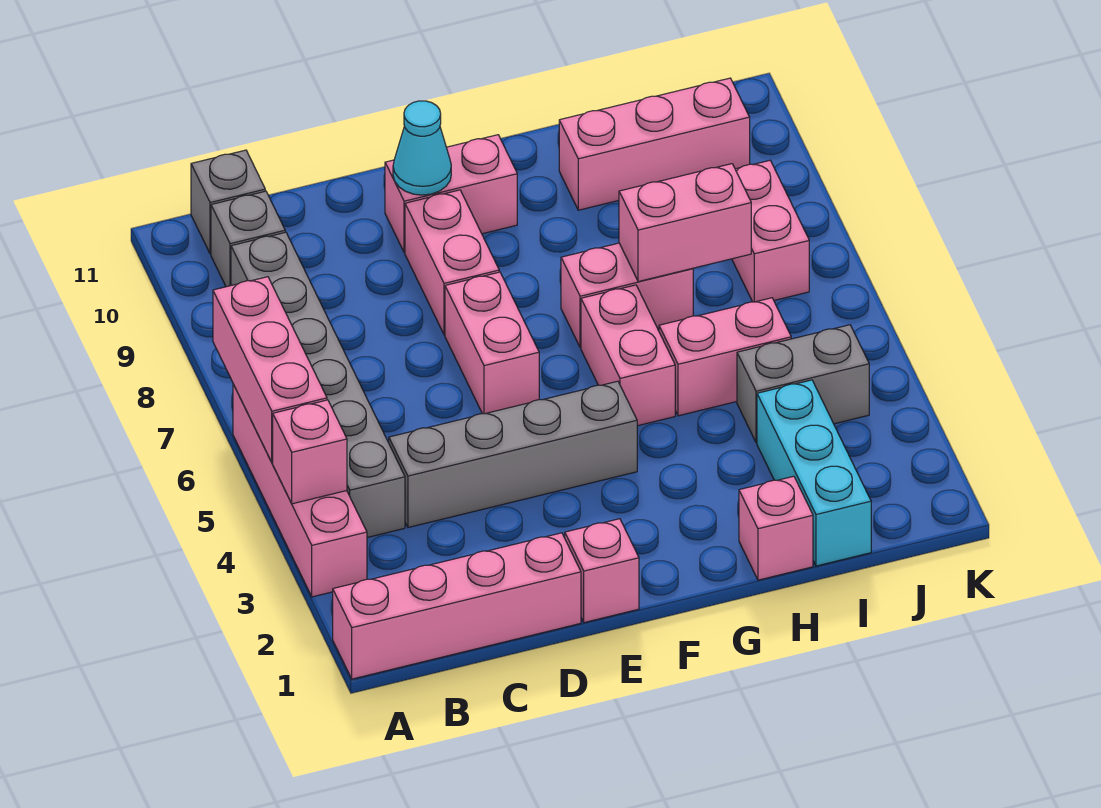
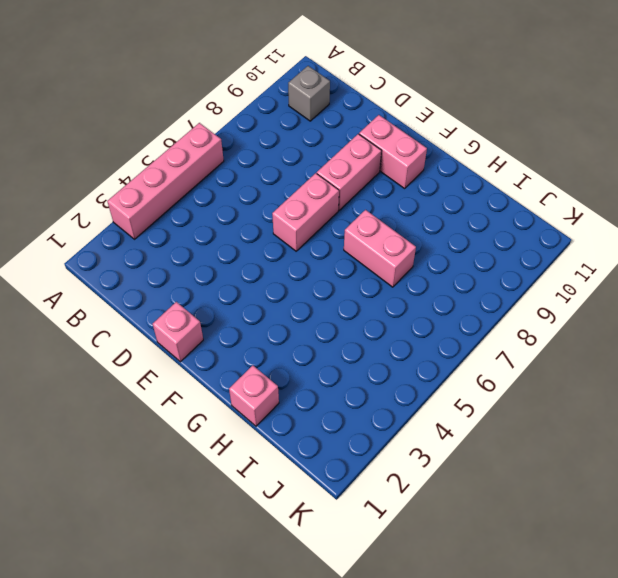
none -> pink 1x4 brick [333,533,581,679]
none -> grey 1x6 brick [231,232,405,537]
none -> grey 1x1 brick [191,150,265,254]

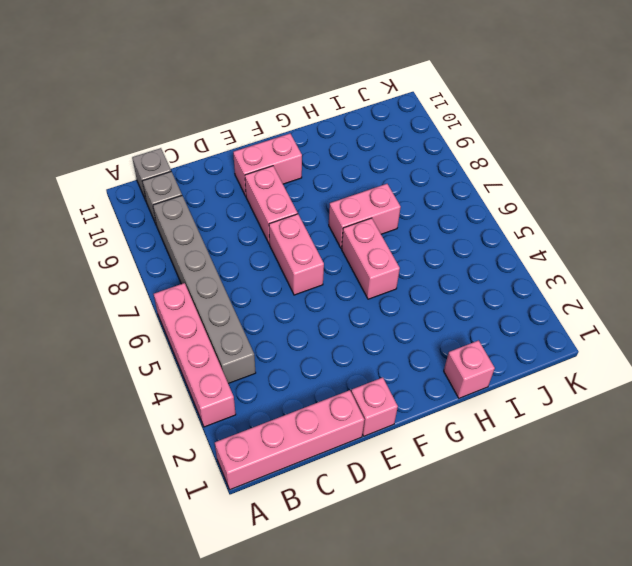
none -> grey 1x4 brick [389,381,637,527]
none -> pink 1x2 brick [659,298,791,416]
none -> pink 1x3 brick [559,78,750,210]

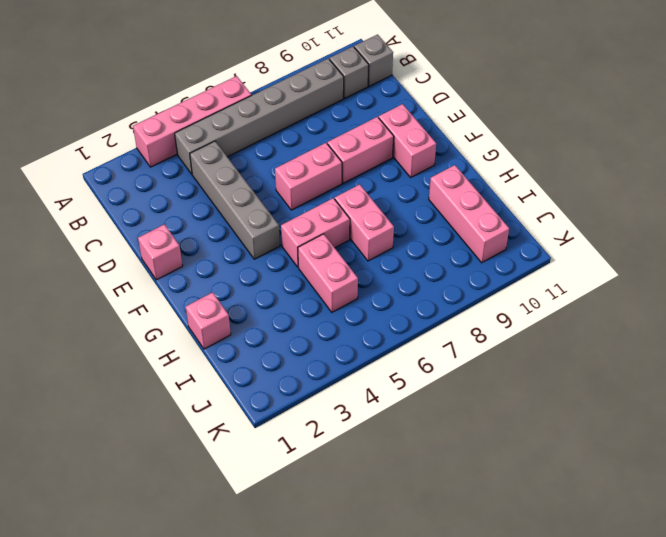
none -> pink 1x4 brick [333,533,581,679]
none -> cyan 1x3 brick [757,380,871,566]
none -> grey 1x2 brick [737,325,869,443]

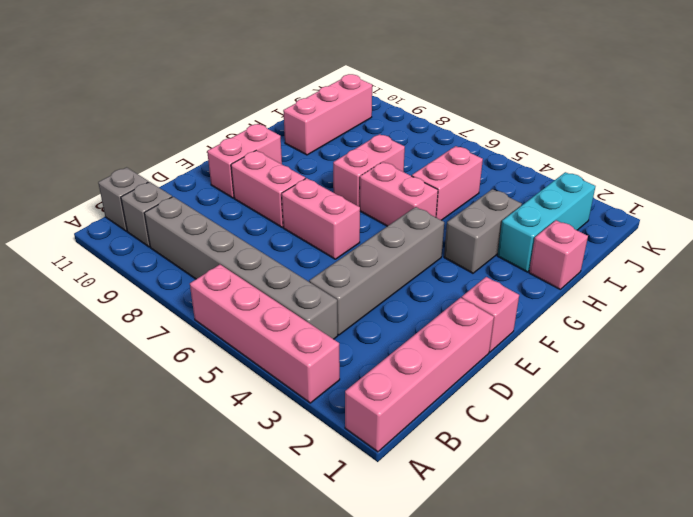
grey 1x2 brick [444,189,522,273] -> grey 1x2 brick moved to [737,325,869,443]
cyan 1x3 brick [497,172,596,272] -> cyan 1x3 brick turned to [757,380,871,566]
none -> pink 1x2 brick [732,160,809,302]
none -> pink 1x1 brick [273,400,347,504]
none -> pink 1x3 brick [213,277,327,463]

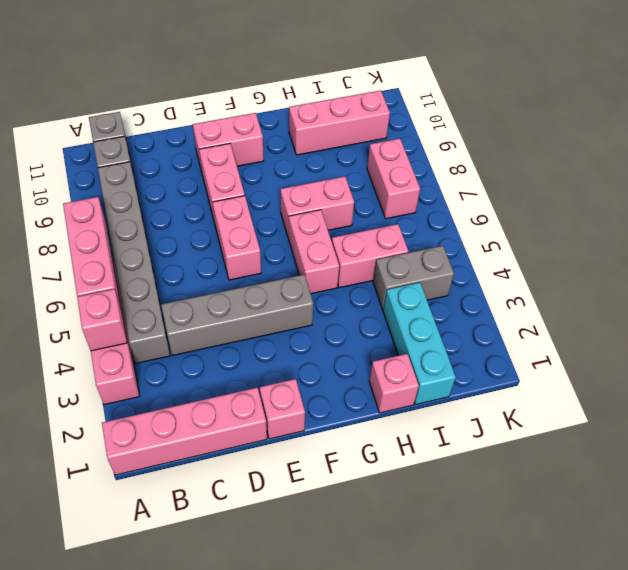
none -> cyan 1x1 cone [393,101,451,195]
none -> pink 1x2 brick [619,164,751,282]

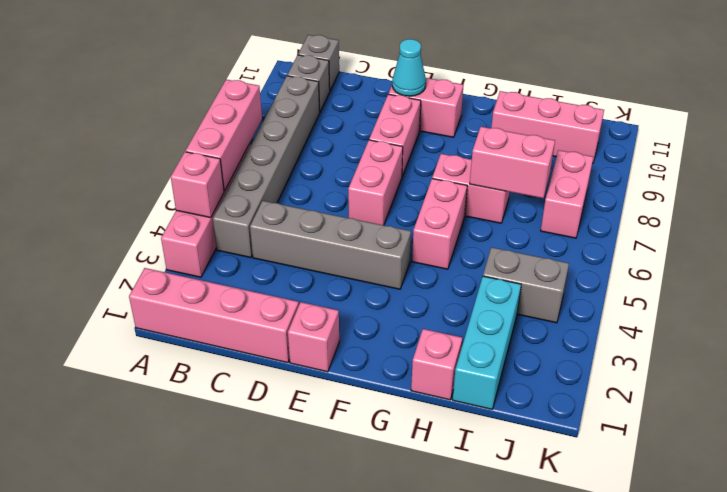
none -> pink 1x2 brick [659,298,791,416]

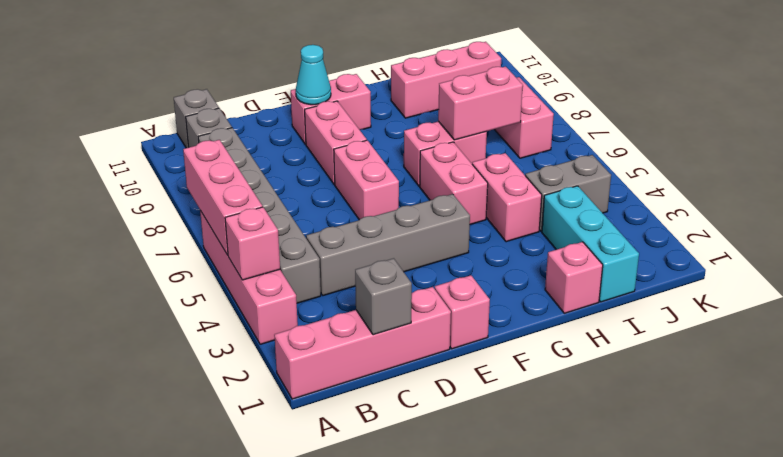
grey 1x1 brick [355,258,412,335] -> none
pink 1x2 brick [472,153,542,242] -> pink 1x2 brick turned to [659,298,791,416]

